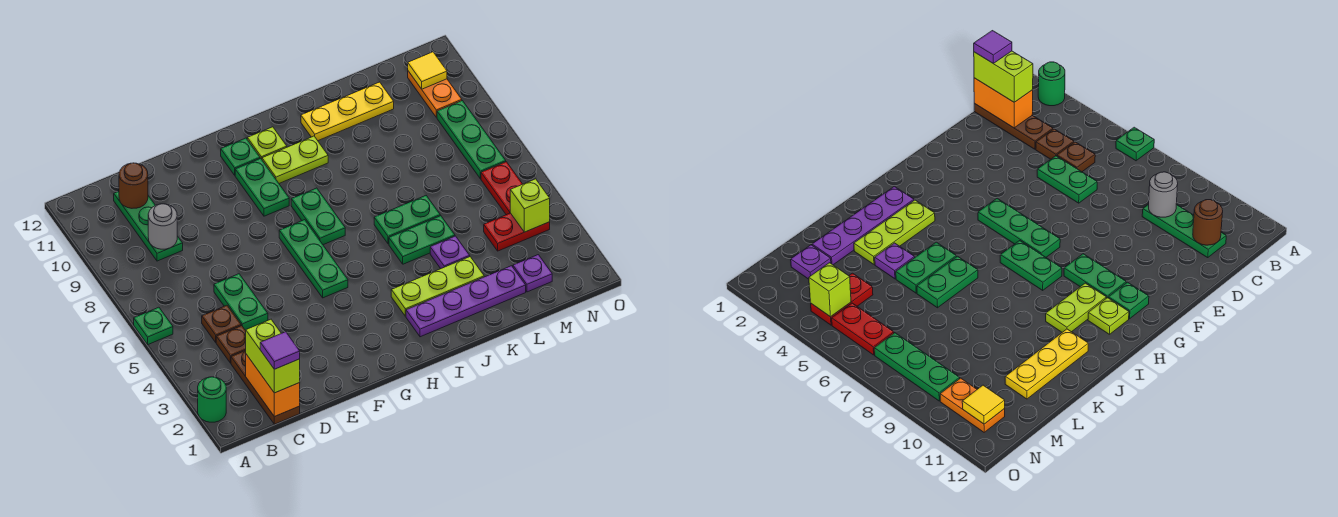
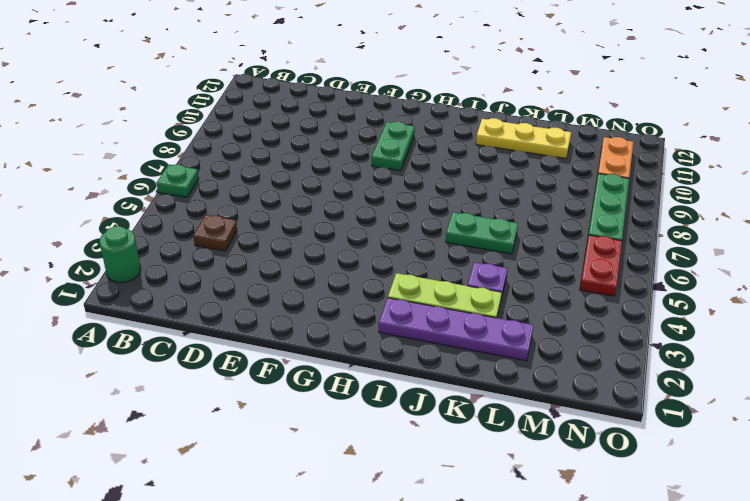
none -> brown 1x3 plate [231,351,300,424]
none -> brown 1x1 plate [202,305,241,342]
none -> green 1x3 plate [114,191,183,261]
none -> green 1x2 plate [214,274,268,330]

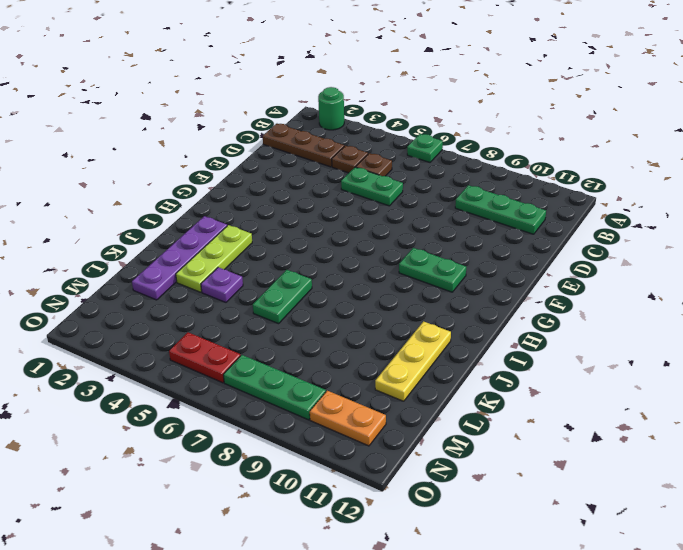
none -> green 1x3 plate [279,220,348,298]
none -> green 1x1 plate [221,138,260,175]
none -> green 1x2 plate [291,188,345,245]
none -> lime 1x2 plate [262,136,328,183]

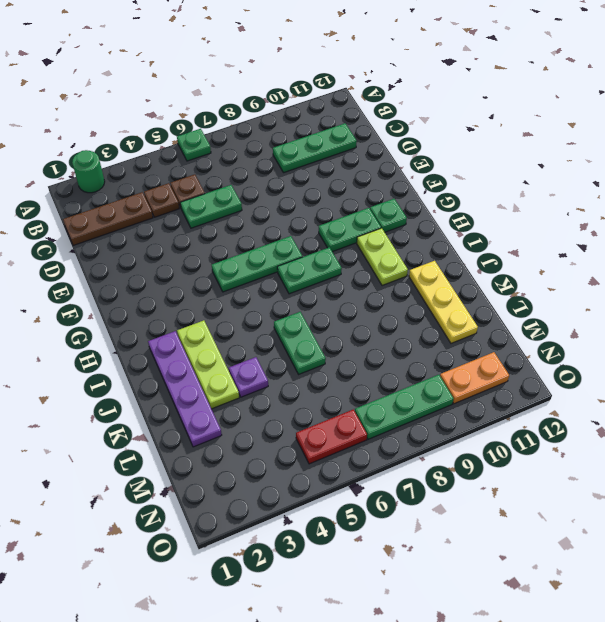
none -> lime 1x1 plate [247,127,287,159]
none -> green 1x2 plate [389,216,455,264]
none -> purple 1x1 plate [513,255,552,292]
none -> red 1x2 plate [484,213,550,251]

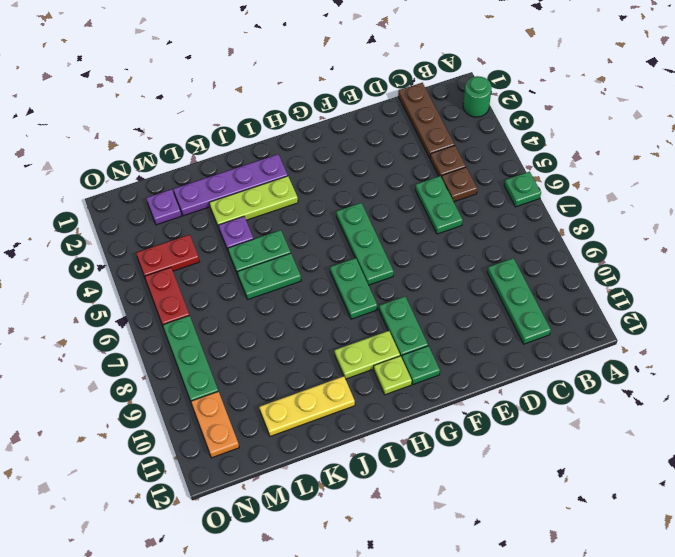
none -> orange 1x2 brick [246,354,300,417]
none -> grey 1x1 round brick [148,204,177,249]
none -> brown 1x1 round brick [119,163,148,208]
none -> lime 1x1 brick [510,179,550,232]

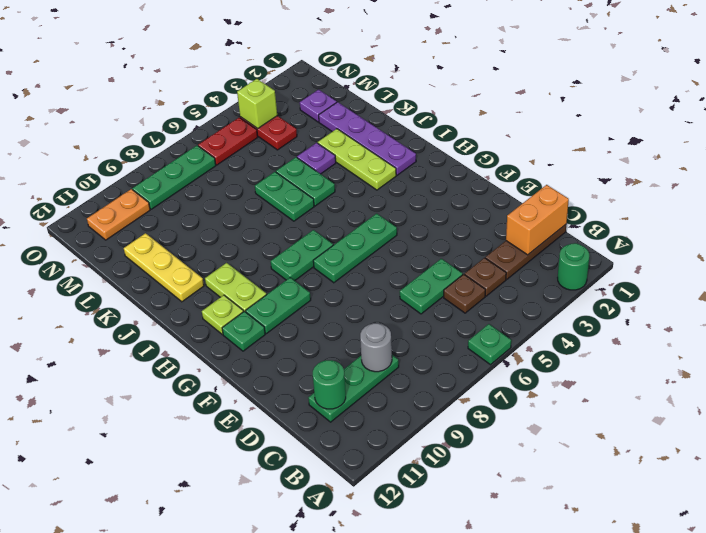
green 1x1 round brick [313,360,346,409] -> brown 1x1 round brick [119,163,148,208]
none -> yellow 1x1 tile [408,52,447,89]
none -> lime 1x2 brick [246,319,300,393]
none -> purple 1x1 tile [260,332,300,369]

